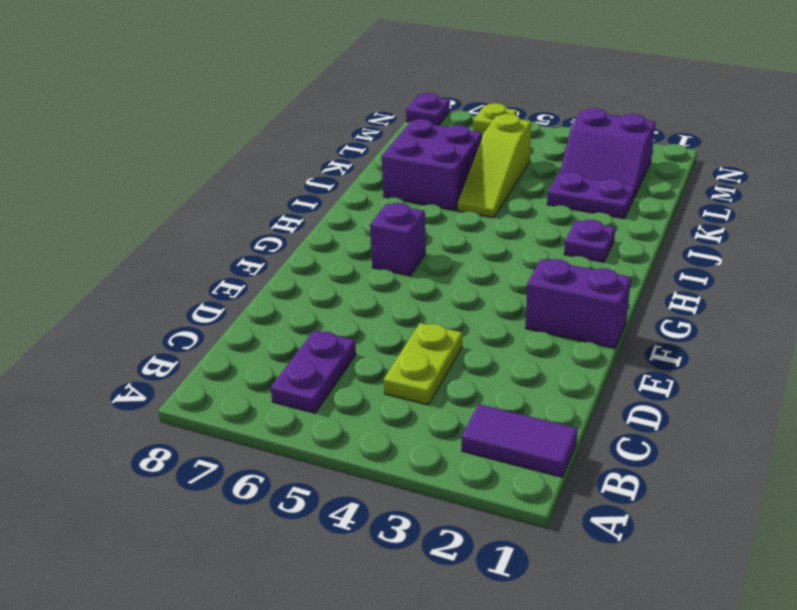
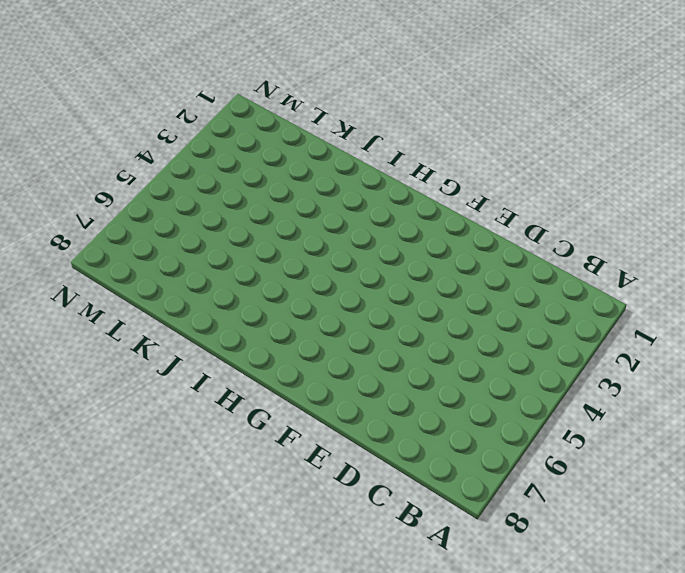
none -> purple 1x2 tile [462,404,578,477]
none -> purple 1x2 plate [270,331,356,413]
none -> lime 1x2 plate [384,323,462,405]

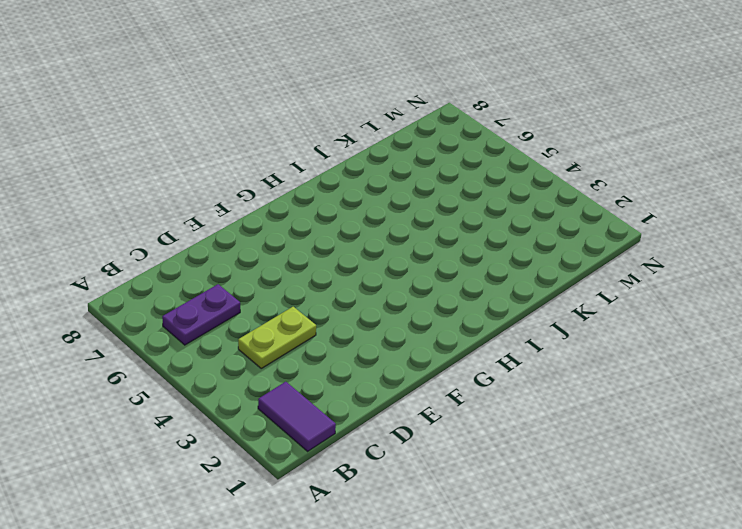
none -> purple 1x2 brick [525,259,631,348]
none -> purple 1x1 brick [370,203,426,276]
none -> purple 1x1 plate [564,219,615,262]

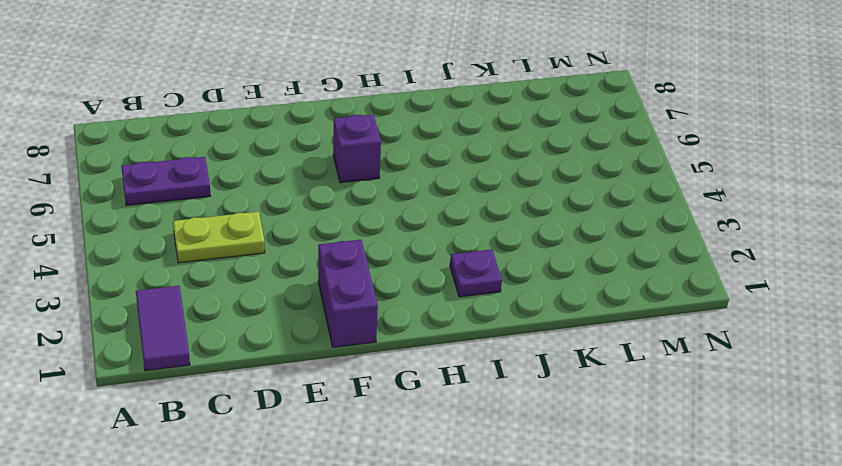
none -> lime 1x3 slope [458,114,531,218]
none -> purple 2x2 brick [382,119,482,210]
none -> purple 1x2 plate [547,172,635,219]

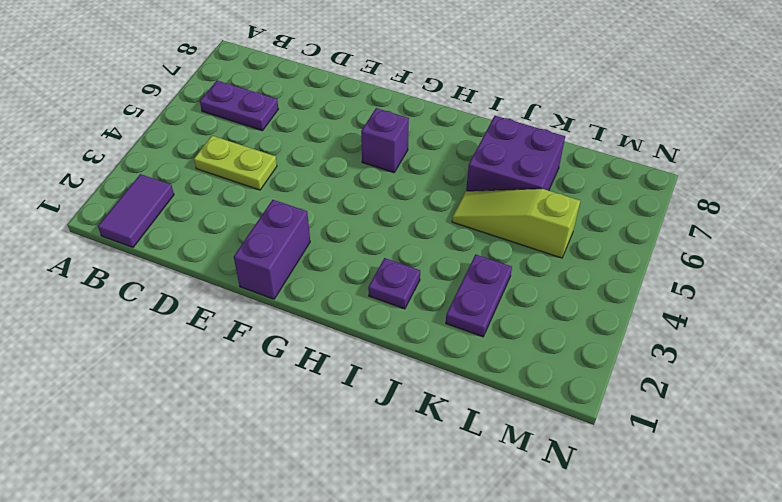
none -> purple 2x2 slope [560,108,655,198]
none -> lime 1x1 plate [473,103,517,132]
none -> purple 1x1 plate [406,93,450,126]

